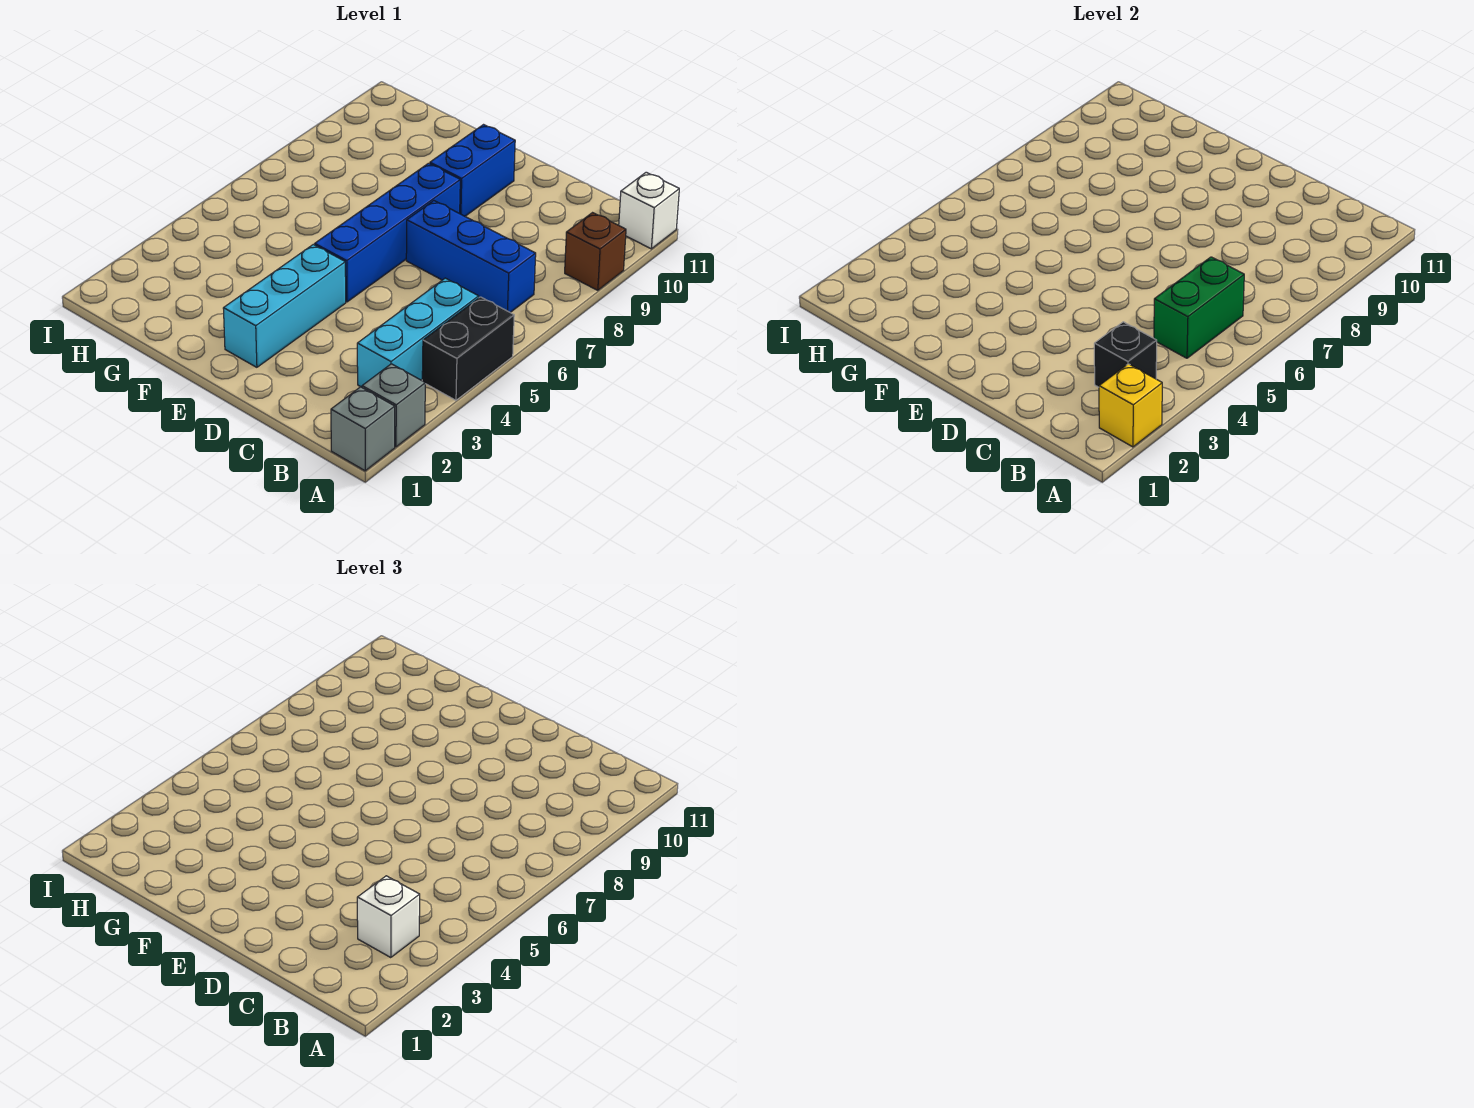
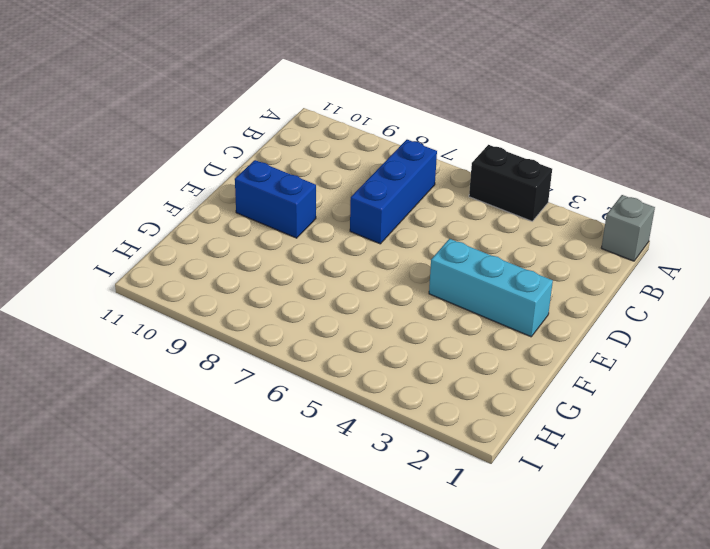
none -> grey 1x1 brick [362,364,425,447]
none -> brown 1x1 brick [565,213,626,290]
none -> white 1x1 brick [619,172,679,249]

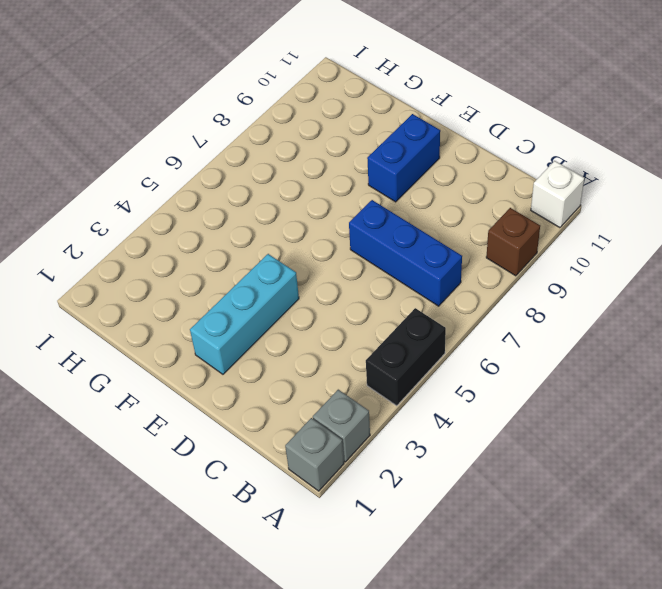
none -> cyan 1x3 brick [357,278,479,387]
none -> blue 1x4 brick [315,163,460,302]
none -> yellow 1x1 brick [1099,364,1162,447]

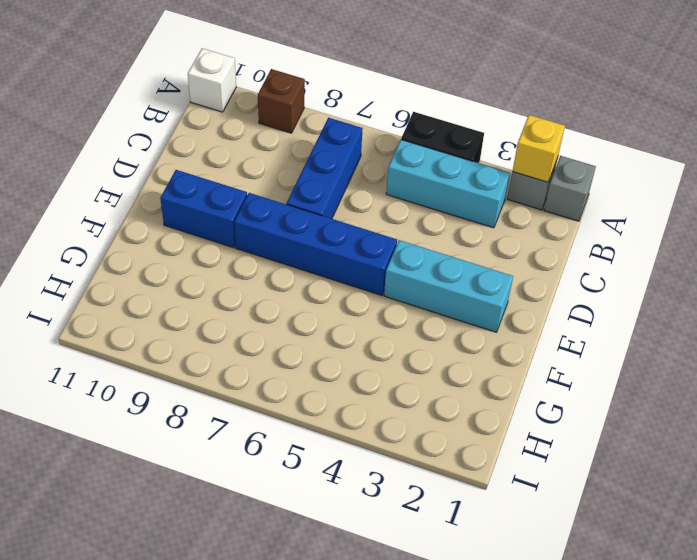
none -> black 1x1 brick [1094,322,1157,387]
none -> green 1x2 brick [1154,257,1244,358]
none -> white 1x1 brick [357,876,420,958]

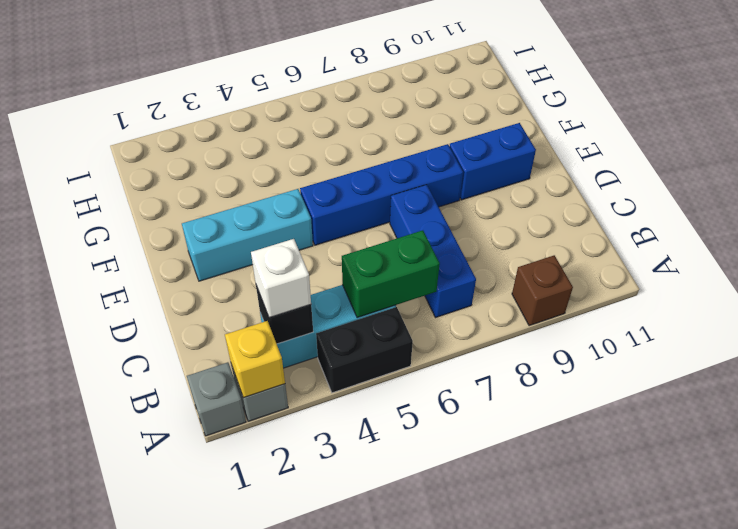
none -> white 1x1 brick [619,172,679,249]

